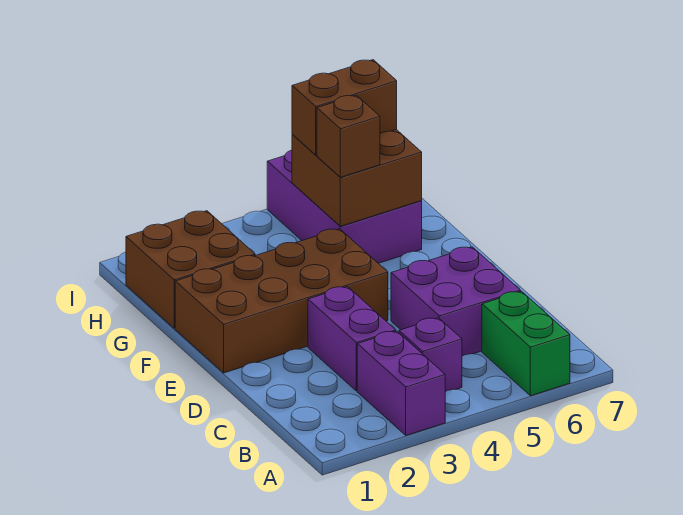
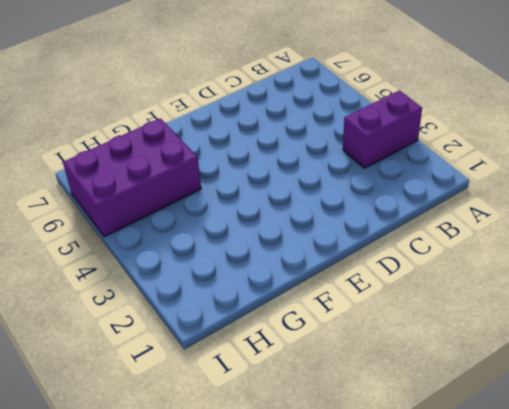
none -> green 1x2 brick [482,291,570,396]
none -> purple 1x1 brick [399,318,462,392]

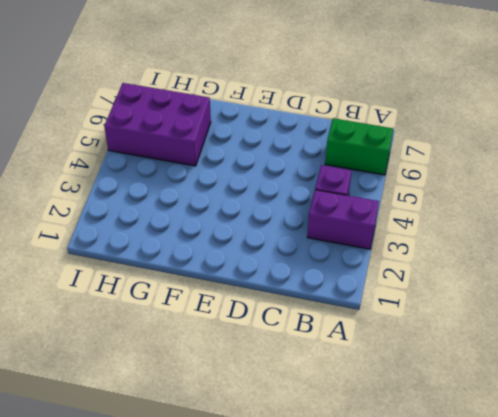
none -> purple 1x2 brick [308,287,396,391]
none -> purple 2x2 brick [391,247,521,356]

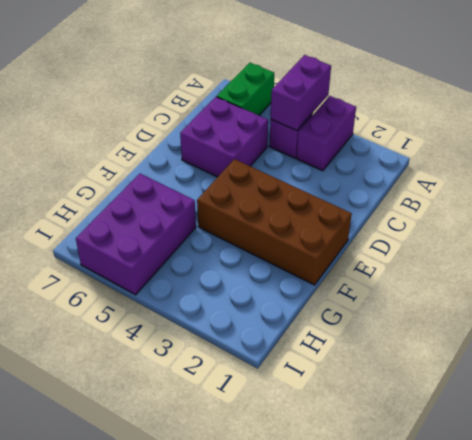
purple 1x2 brick [270,55,331,131] -> purple 1x2 brick moved to [308,287,396,391]
none -> brown 2x2 brick [126,211,255,328]
none -> brown 2x2 brick [292,130,422,226]

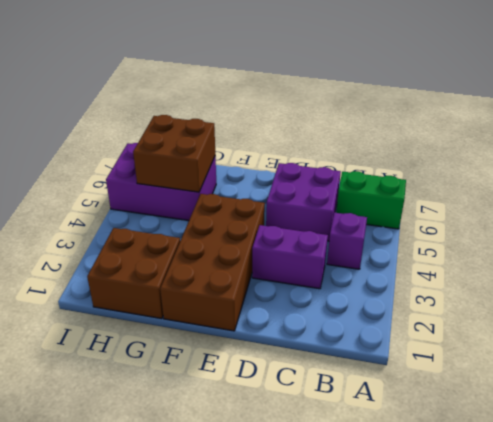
none -> purple 1x2 brick [357,331,445,435]
none -> brown 1x1 brick [317,95,380,177]

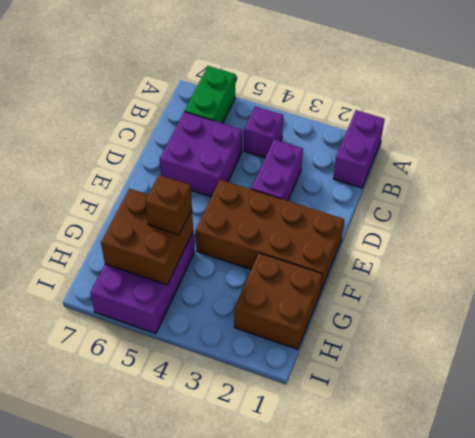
purple 1x2 brick [333,110,384,188] -> purple 1x2 brick moved to [357,331,445,435]
none -> brown 1x2 brick [292,60,397,155]

